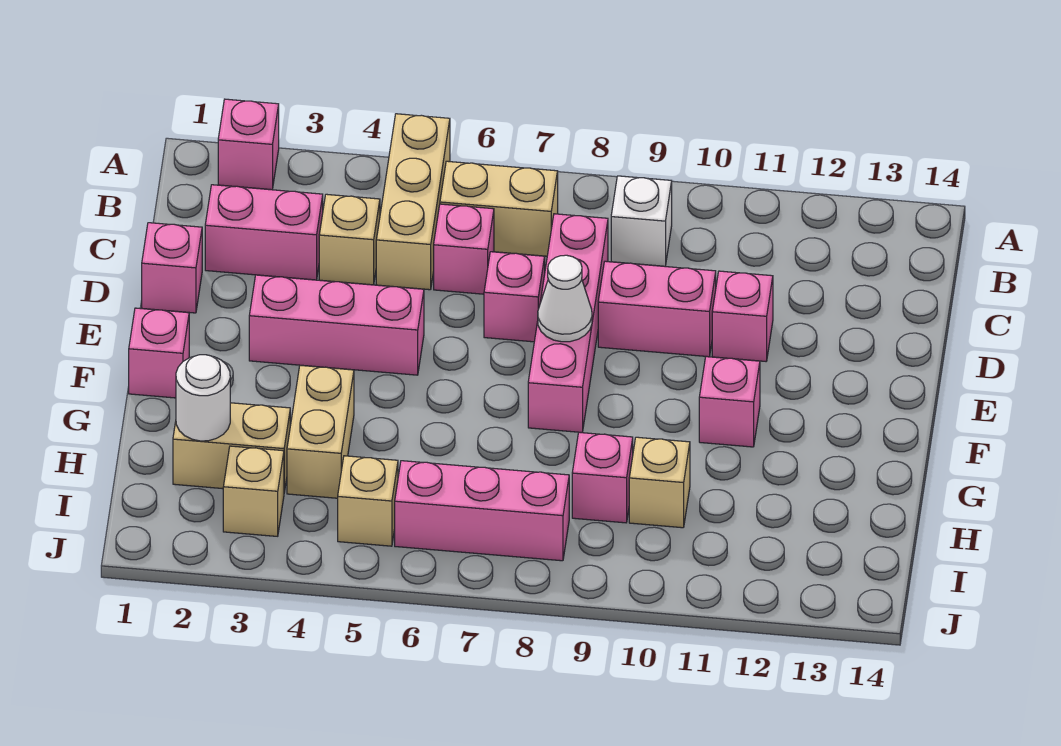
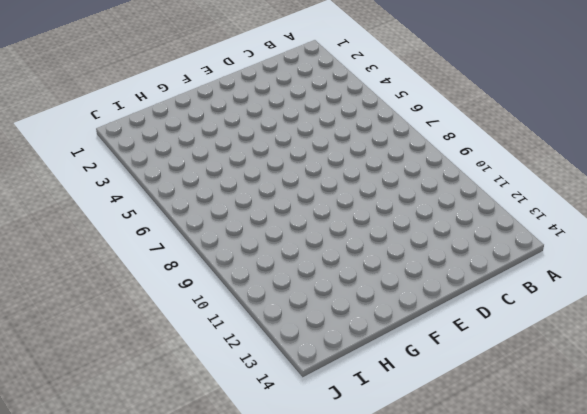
none -> pink 1x1 brick [218,99,279,190]
none -> tan 1x3 brick [376,114,450,290]
none -> tan 1x2 brick [440,161,558,256]

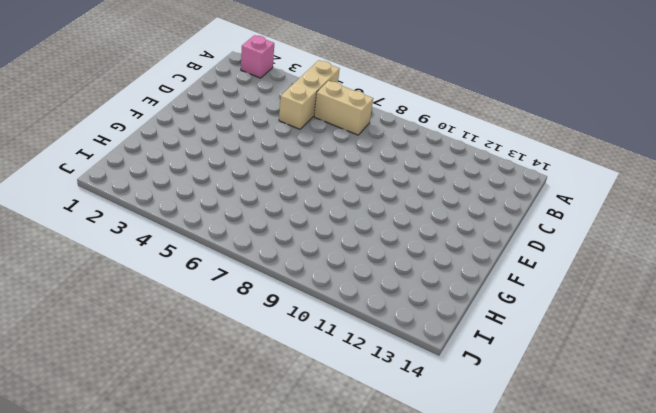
none -> white 1x1 brick [611,176,672,266]
none -> pink 1x2 brick [205,185,323,280]
none -> tan 1x1 brick [319,194,380,285]

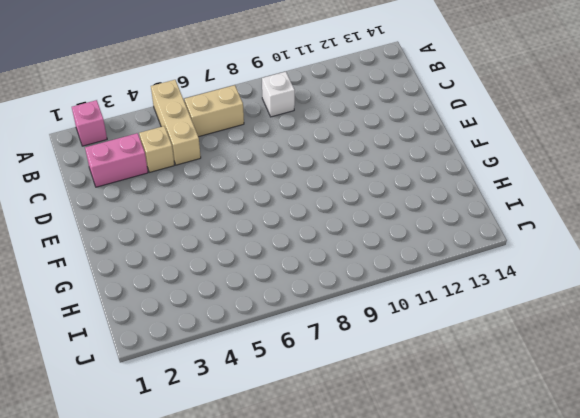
none -> pink 1x1 brick [434,204,494,294]
none -> pink 1x4 brick [528,214,608,433]
none -> pink 1x1 brick [142,223,202,313]

